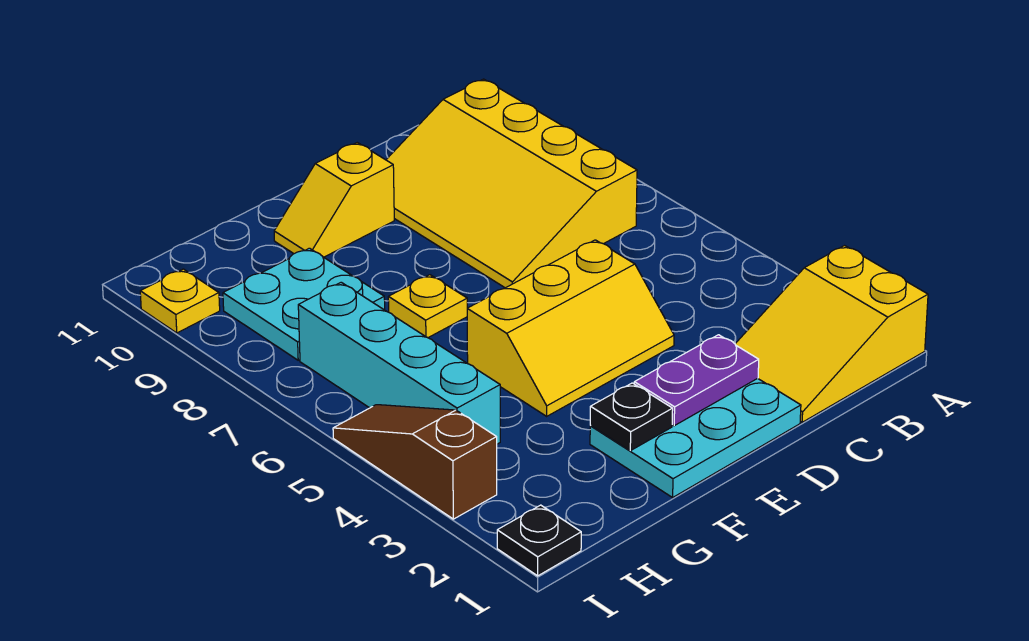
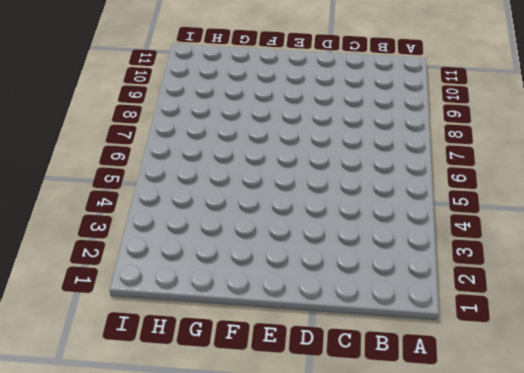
none -> yellow 2x3 slope [735,246,928,422]
none -> yellow 3x4 slope [386,79,637,288]
none -> cyan 2x3 plate [590,378,801,497]

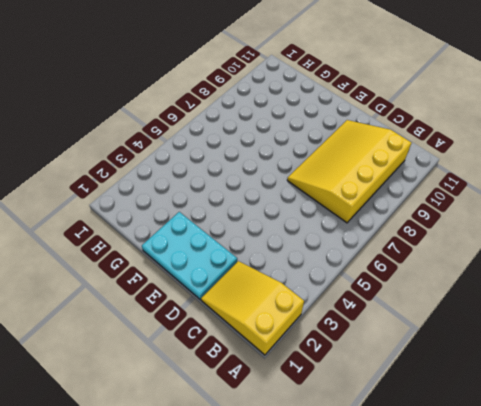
none -> yellow 2x3 slope [467,240,674,416]
none -> yellow 1x2 slope [274,143,394,257]
none -> yellow 1x1 plate [388,275,467,338]

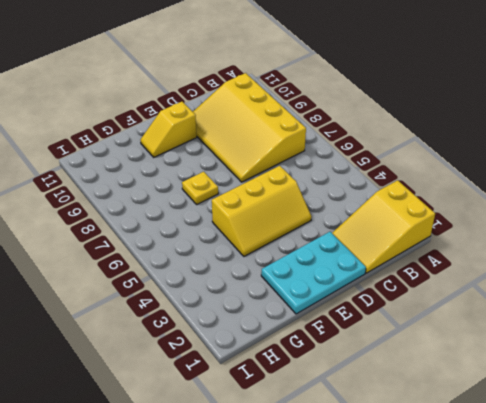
none -> cyan 2x2 plate [223,248,385,360]
none -> cyan 1x4 brick [298,282,500,444]
none -> black 1x1 plate [497,505,581,576]

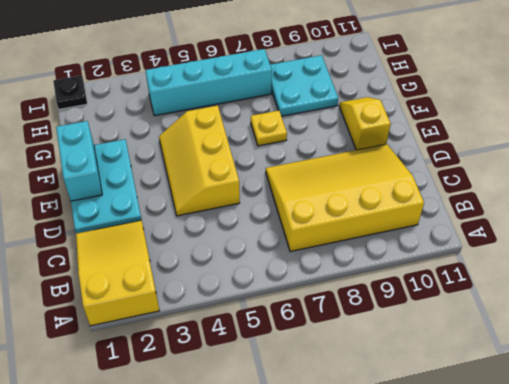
cyan 1x2 brick [56,121,102,201] -> none
none -> brown 1x3 slope [333,405,497,519]
none -> yellow 1x1 plate [140,269,220,333]
none -> purple 1x2 plate [634,335,759,426]

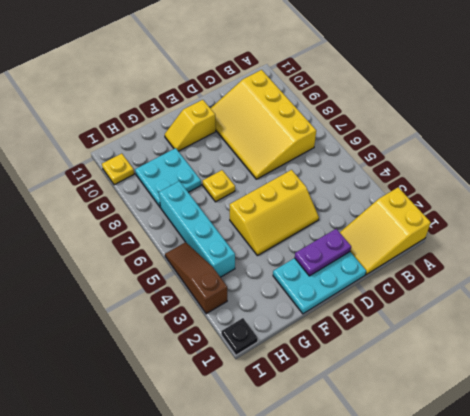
none -> black 1x1 plate [590,383,673,451]

